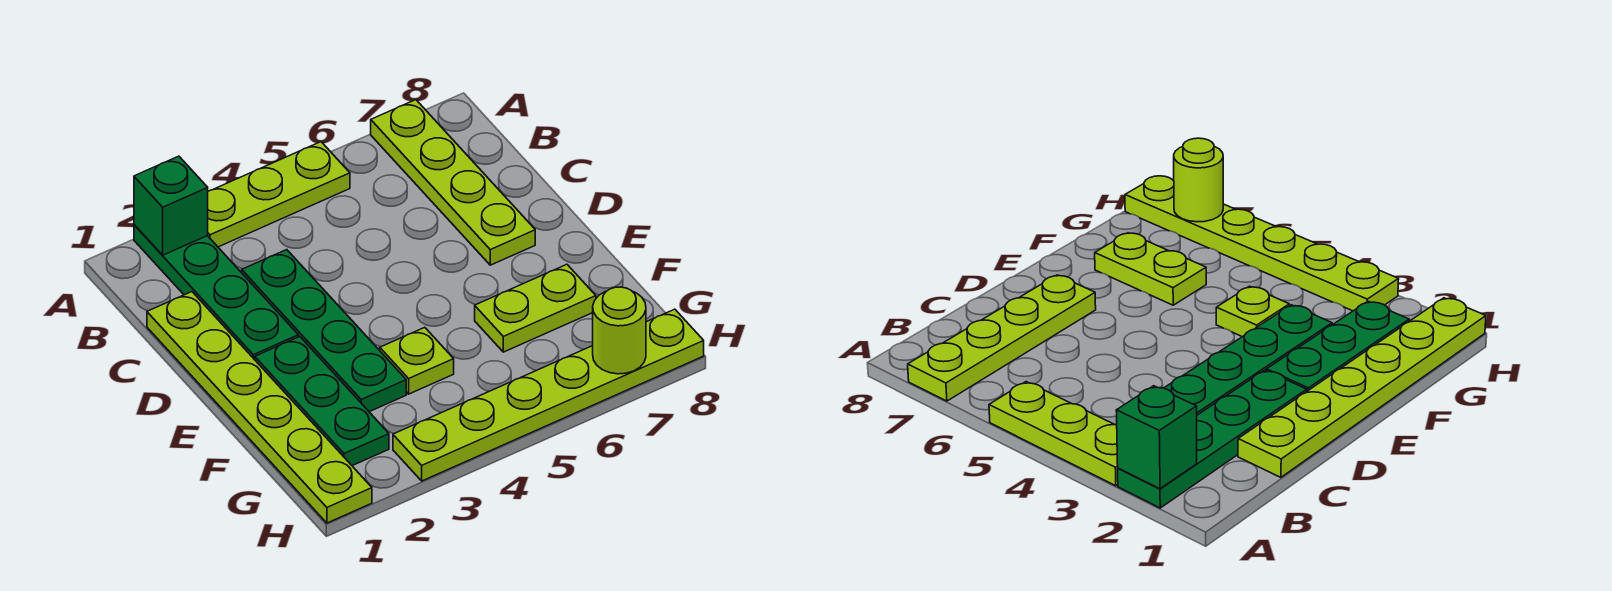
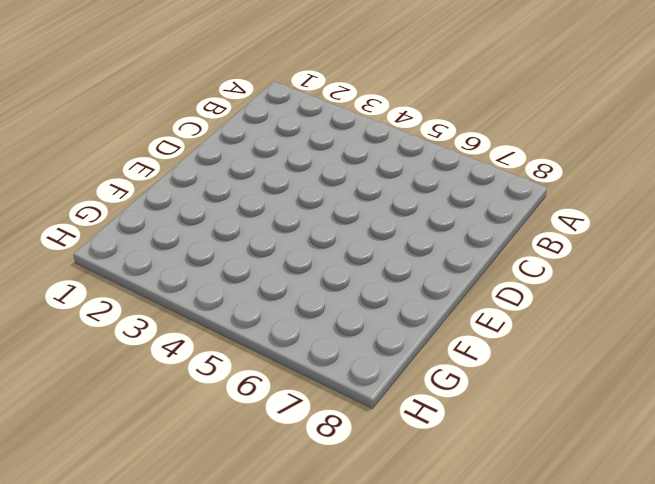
none -> green 1x4 plate [134,225,298,360]
none -> lime 1x3 plate [208,142,350,247]

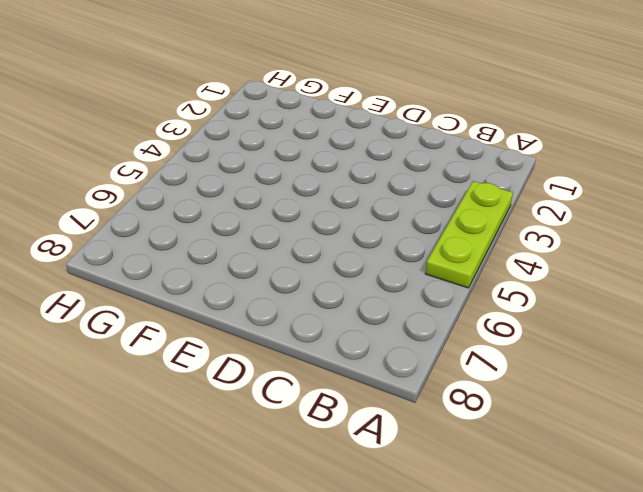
none -> green 1x4 plate [134,225,298,360]
none -> lime 1x4 plate [371,100,535,265]

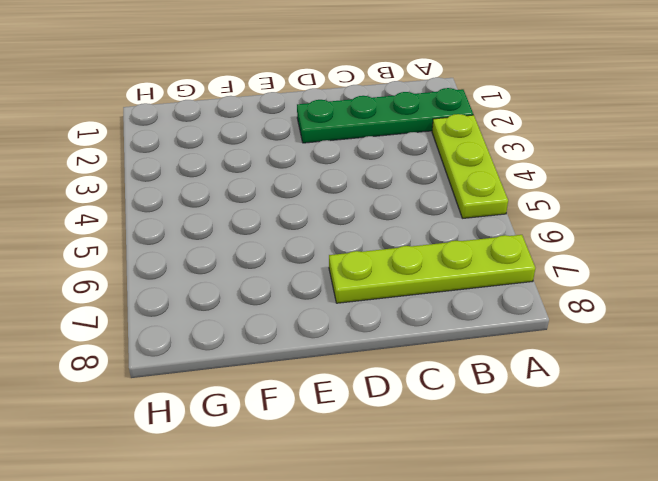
none -> lime 1x6 plate [147,292,372,523]
none -> green 1x4 plate [242,250,406,412]

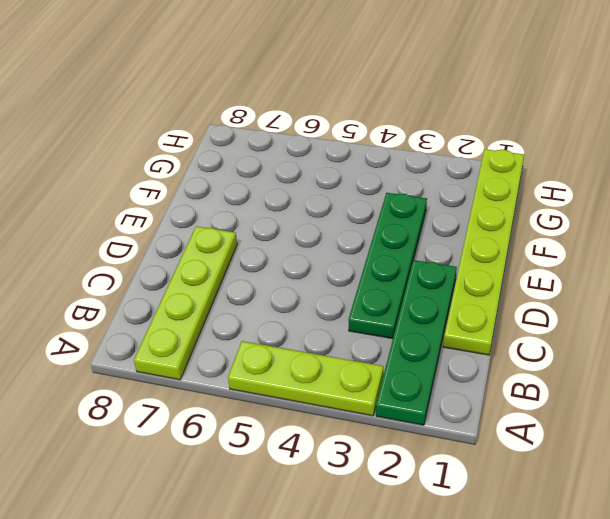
none -> green 1x3 plate [255,337,389,466]
none -> lime 1x1 plate [380,327,454,394]

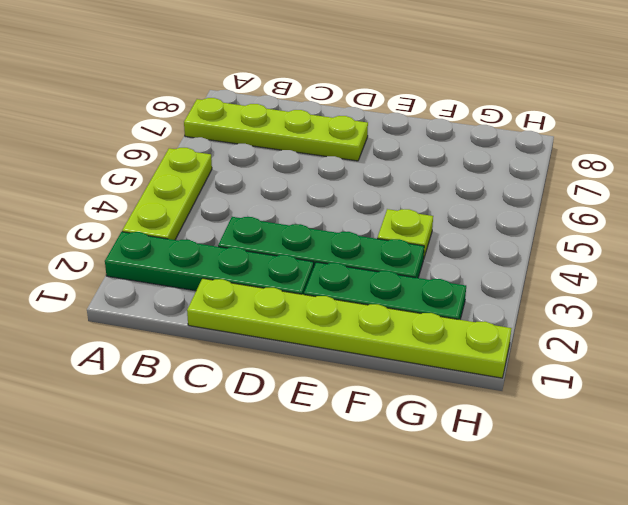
none -> lime 1x2 plate [475,264,596,352]
none -> lime 1x6 plate [393,309,704,481]

